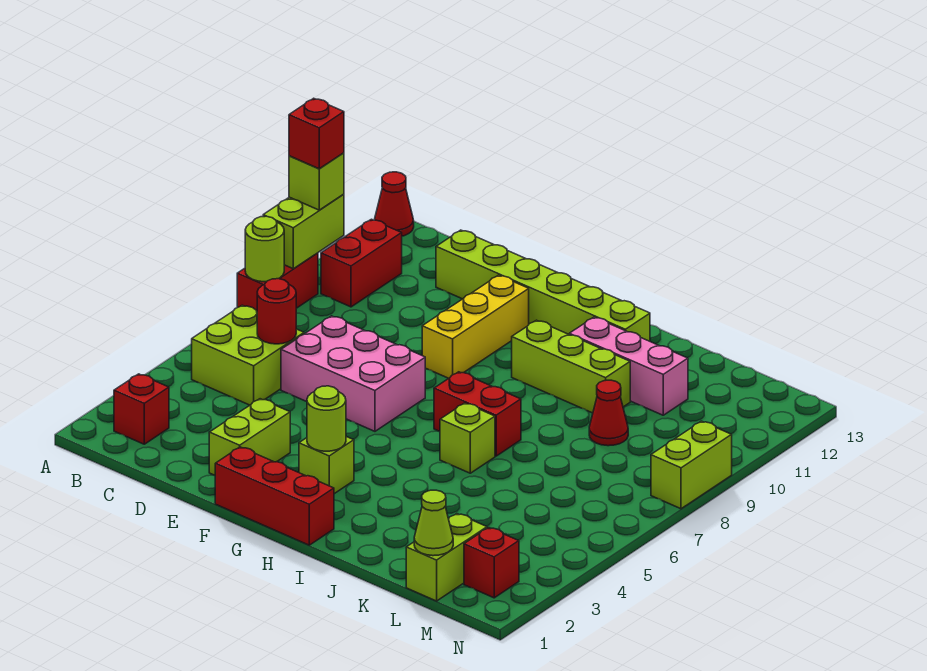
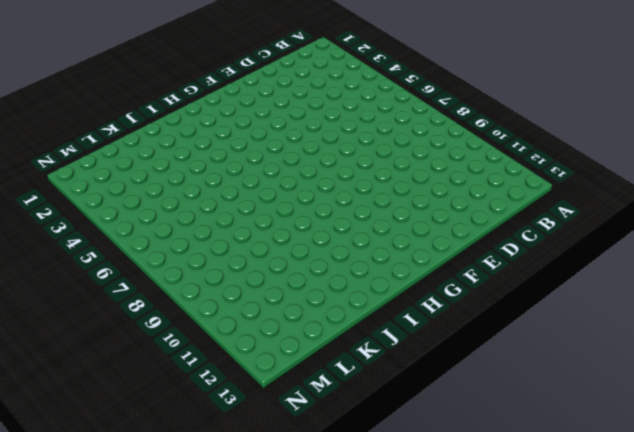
none -> red 1x2 brick [237,253,318,311]
none -> red 1x1 cone [375,172,414,236]
none -> red 1x1 brick [114,374,169,444]

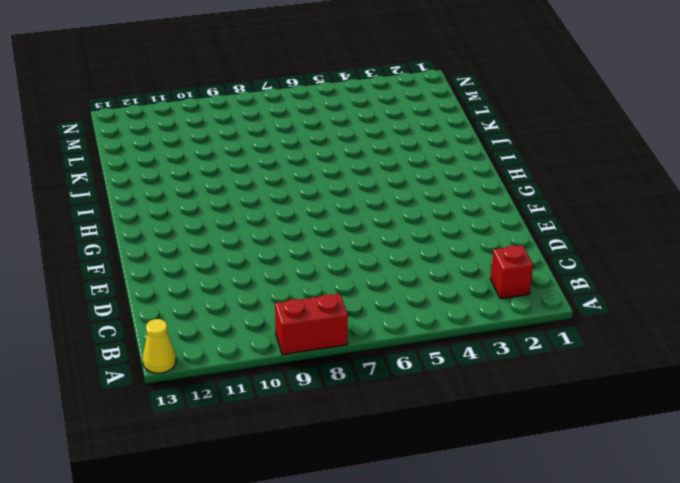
yellow 1x1 cone [143,319,176,373] -> red 1x1 cone [375,172,414,236]
none -> lime 2x2 brick [192,305,304,405]
none -> red 1x2 brick [321,219,402,307]
none -> pink 2x3 brick [281,316,425,431]

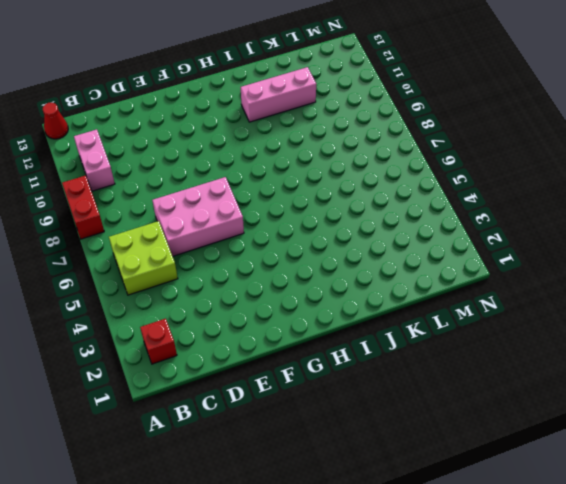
pink 1x2 brick [74,129,115,191] -> red 1x2 brick [321,219,402,307]
none -> lime 1x6 brick [436,230,650,341]
none -> lime 1x2 brick [209,399,290,475]
none -> red 1x3 brick [215,447,334,545]

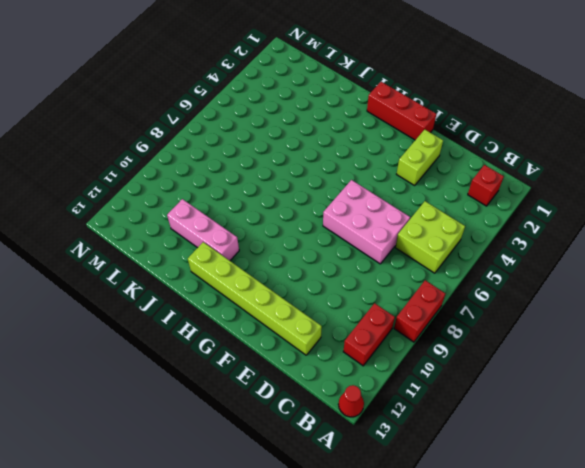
none -> yellow 1x3 brick [422,275,529,378]
none -> lime 1x1 brick [299,437,354,494]
none -> red 1x2 brick [434,372,521,456]

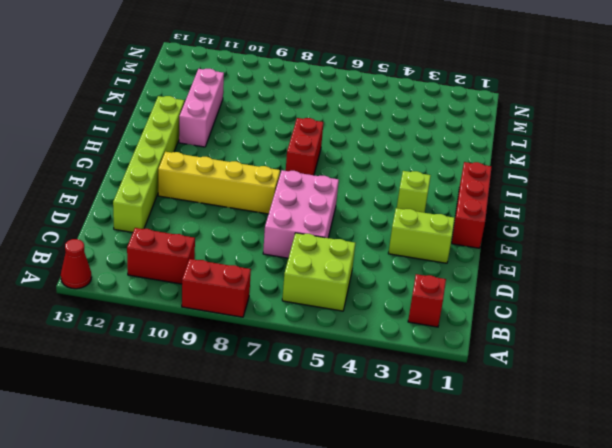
yellow 1x4 brick [158,152,280,214] -> yellow 1x3 brick [422,275,529,378]
none -> lime 1x3 brick [512,320,630,413]
none -> lime 1x1 brick [440,403,495,473]
none -> red 1x1 cone [589,380,628,446]

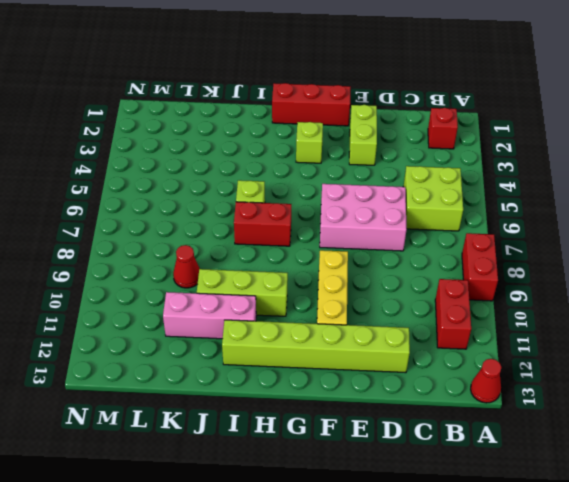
none -> lime 1x2 brick [406,514,487,601]
none -> red 1x1 brick [464,528,519,598]
none -> lime 1x2 brick [651,421,732,509]

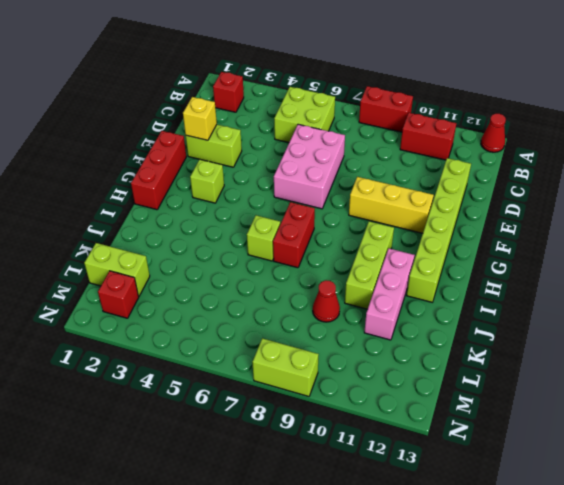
yellow 1x1 brick [183,97,217,140] -> none
none -> lime 1x1 round brick [245,216,284,282]
none -> lime 1x2 brick [263,194,344,269]
none -> red 1x1 round brick [257,279,296,344]

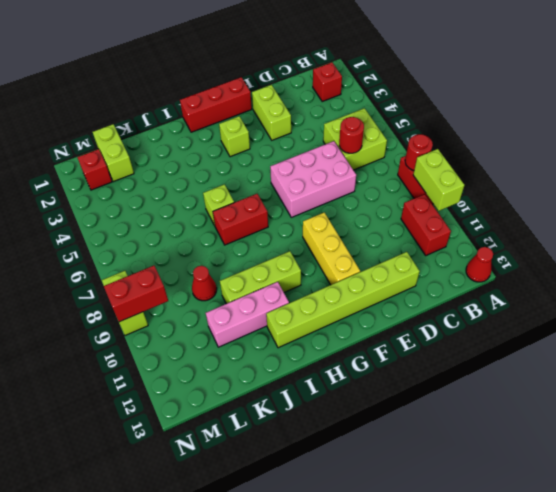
red 1x1 round brick [405,134,433,170] -> lime 1x1 round brick [245,216,284,282]
red 1x2 brick [104,266,168,322] -> none
none -> lime 1x1 round brick [307,386,346,451]
none -> lime 1x1 cone [414,490,453,556]
none -> lime 1x1 brick [289,153,344,210]

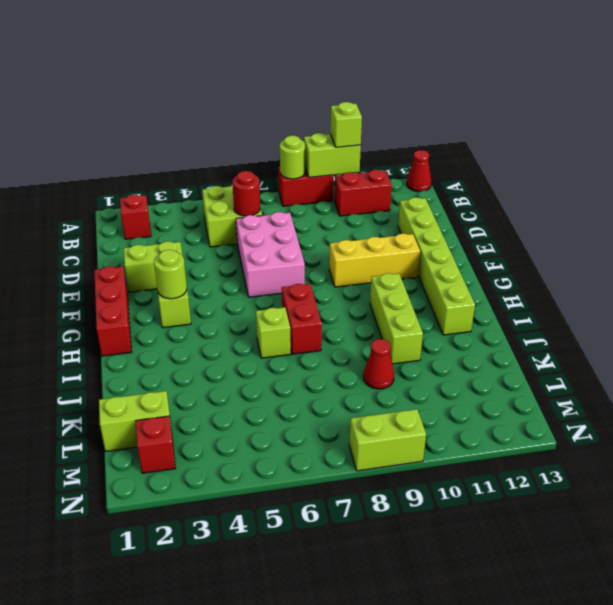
none -> pink 1x3 brick [569,317,688,415]
none -> lime 1x1 cone [414,490,453,556]
none -> red 1x1 brick [289,98,344,169]

